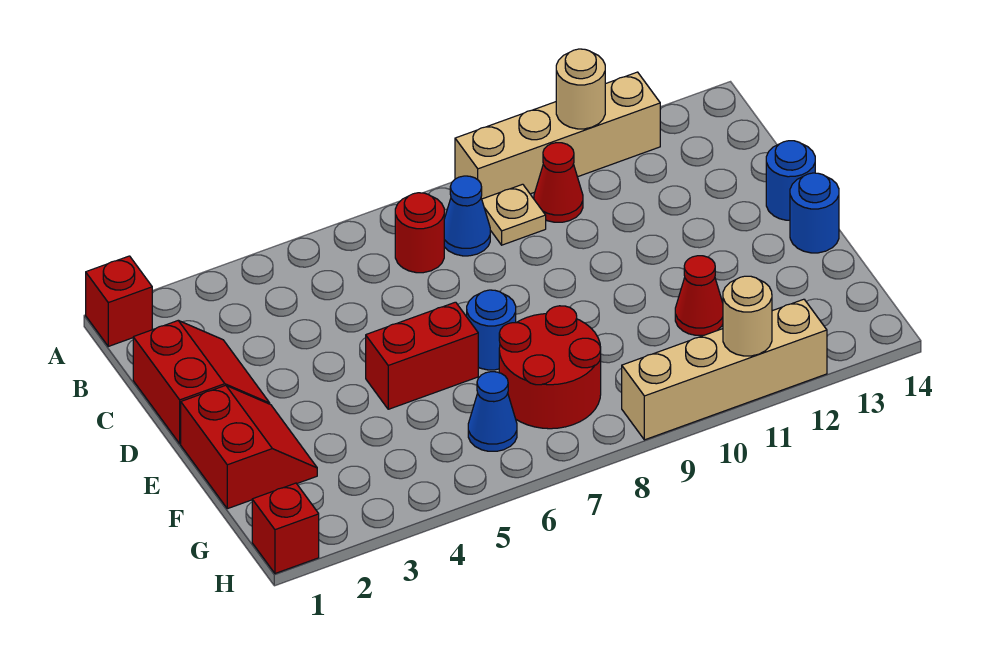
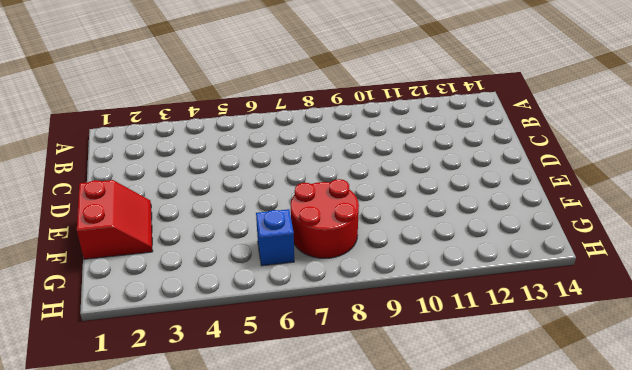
blue 1x1 brick [256,209,294,266] -> blue 1x1 cone [468,372,517,451]
none -> red 1x1 brick [86,256,152,346]
none -> tan 1x4 brick [455,72,660,199]
none -> red 1x1 round brick [395,193,444,273]

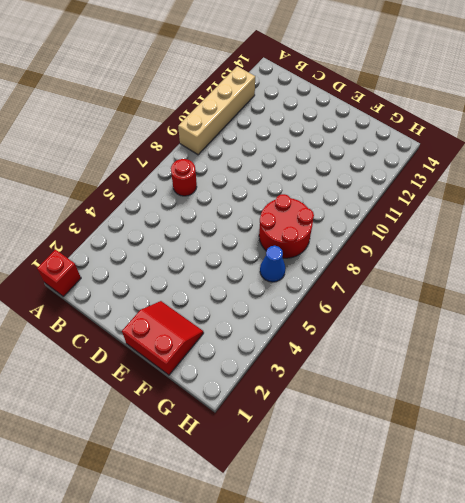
none -> blue 1x1 cone [444,176,490,256]
none -> tan 1x1 plate [482,184,546,245]
none -> red 1x1 cone [534,143,583,222]

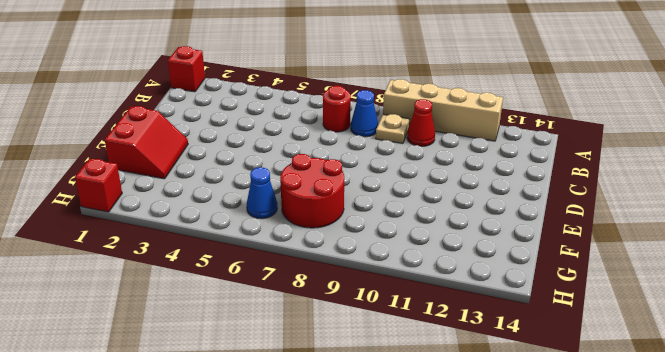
none -> red 2x2 slope [133,321,270,444]
none -> blue 1x1 round brick [766,141,815,220]
none -> red 1x2 brick [366,302,478,409]

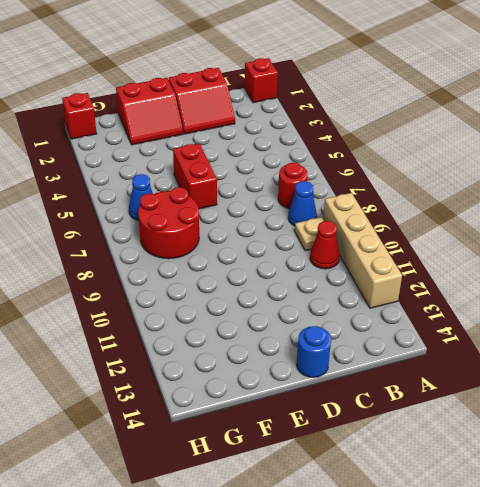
none -> blue 1x1 round brick [467,290,516,370]
none -> blue 1x1 round brick [790,173,839,253]
none -> red 1x1 cone [675,256,723,335]

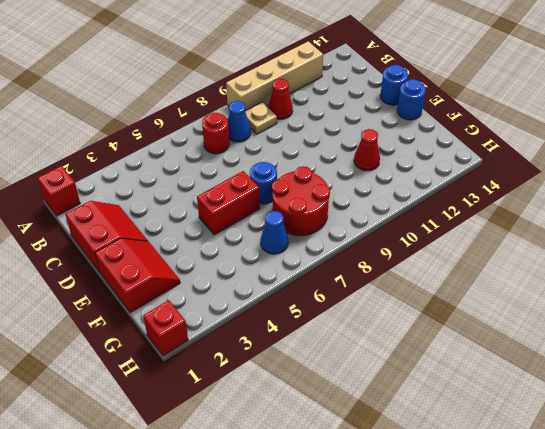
none -> tan 1x4 brick [622,299,827,440]
none -> tan 1x1 round brick [556,49,605,129]
none -> tan 1x1 round brick [723,276,772,356]

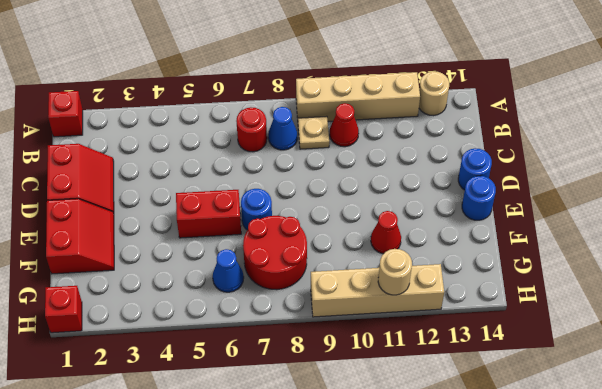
tan 1x1 round brick [419,71,449,116] -> tan 1x1 round brick moved to [556,49,605,129]

